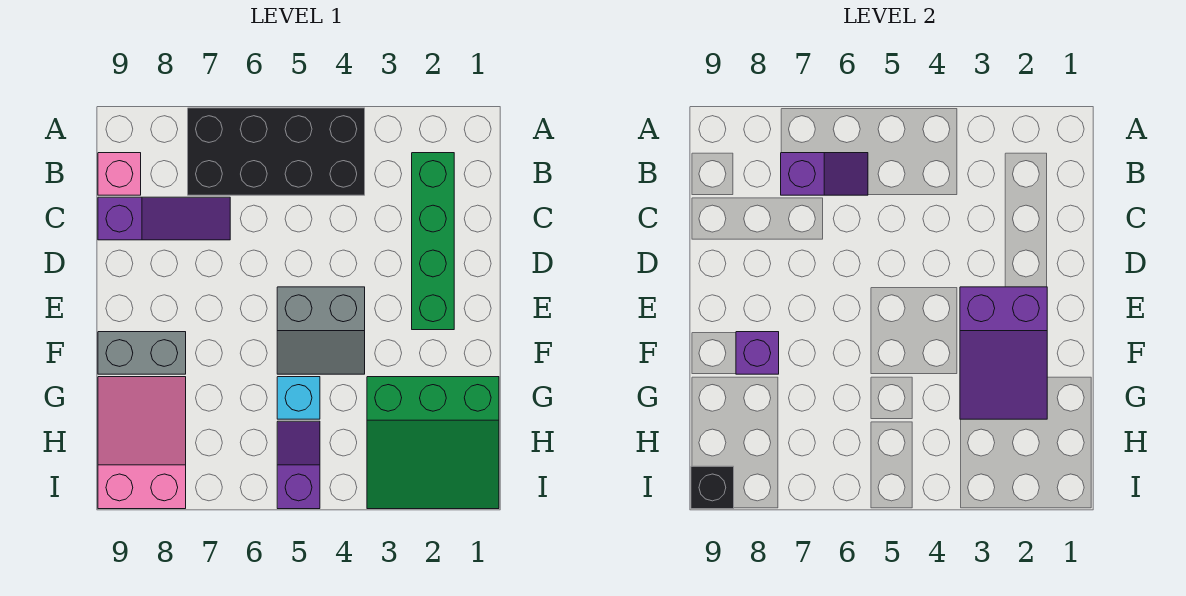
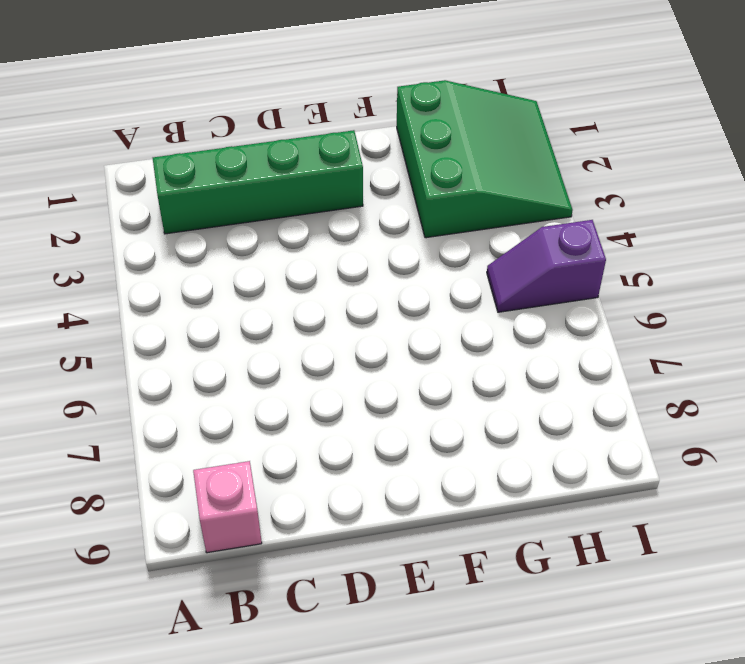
none -> black 2x4 brick [188,108,365,195]
none -> purple 1x3 slope [98,197,230,240]
none -> grey 2x2 slope [277,287,365,374]

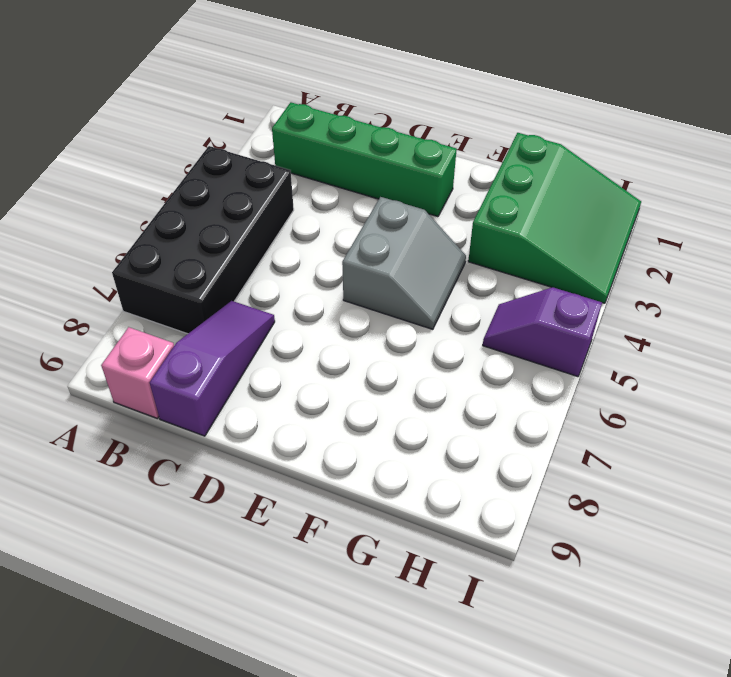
none -> grey 1x2 brick [98,332,186,374]
none -> cyan 1x1 brick [277,377,320,419]
none -> pink 2x3 slope [98,377,186,509]

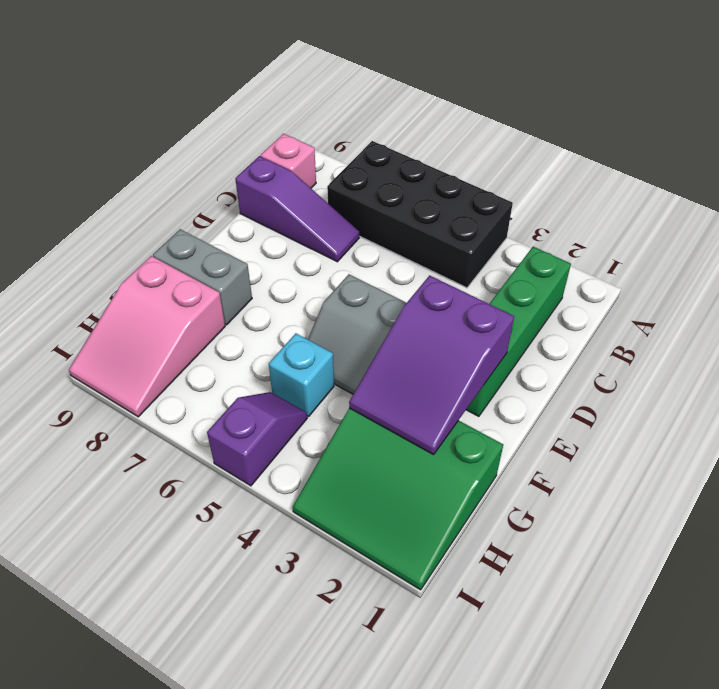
pink 2x3 slope [69,256,225,417] -> pink 2x3 slope turned to [98,377,186,509]
none -> purple 1x2 slope [781,153,868,195]
none -> purple 1x1 brick [736,332,779,374]
none -> black 1x1 brick [691,466,734,509]

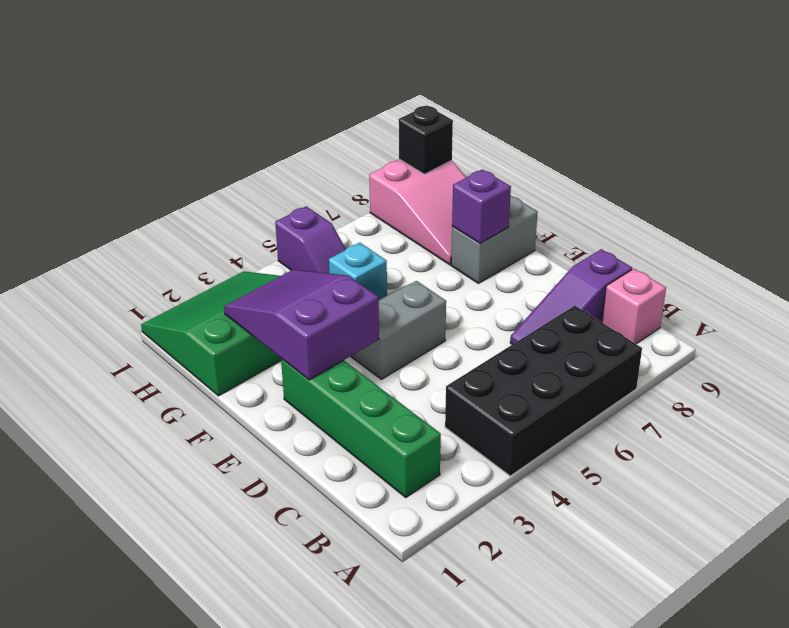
none -> purple 1x2 slope [781,153,868,195]

